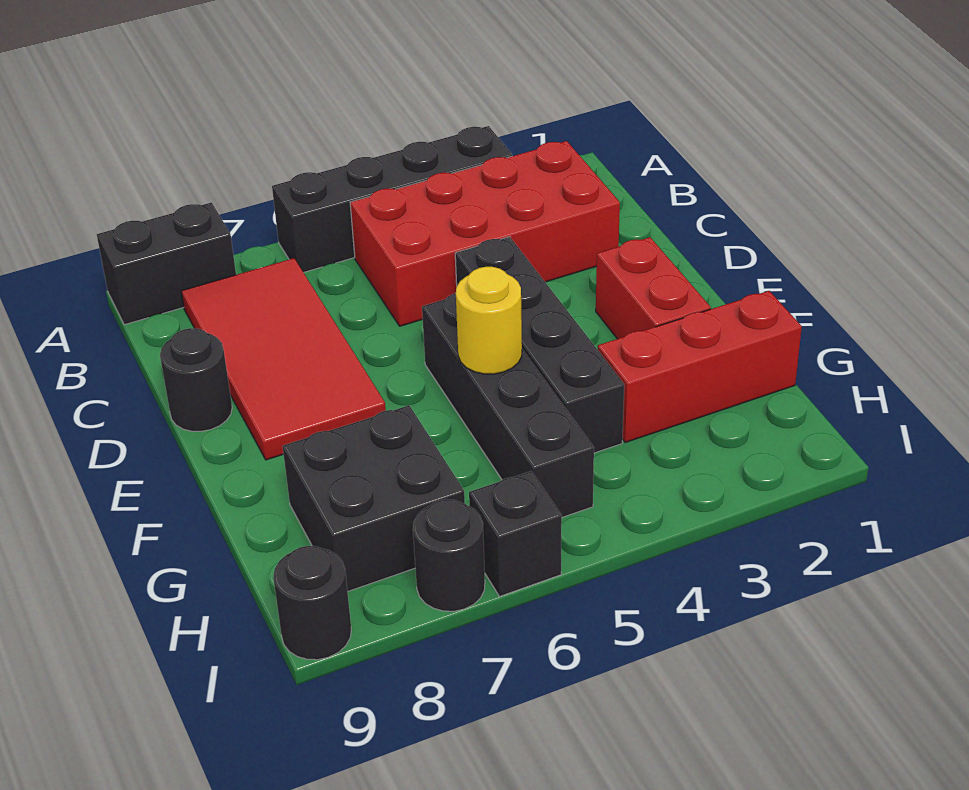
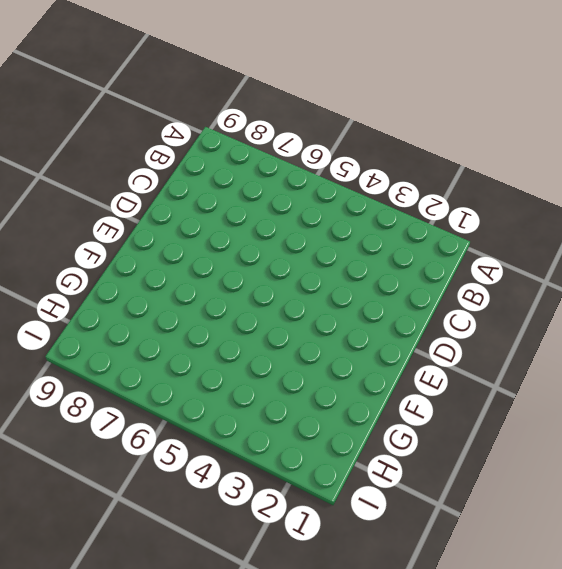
none -> black 1x4 brick [272,126,512,272]
none -> black 1x2 brick [97,202,236,325]
none -> red 2x4 brick [350,141,620,326]

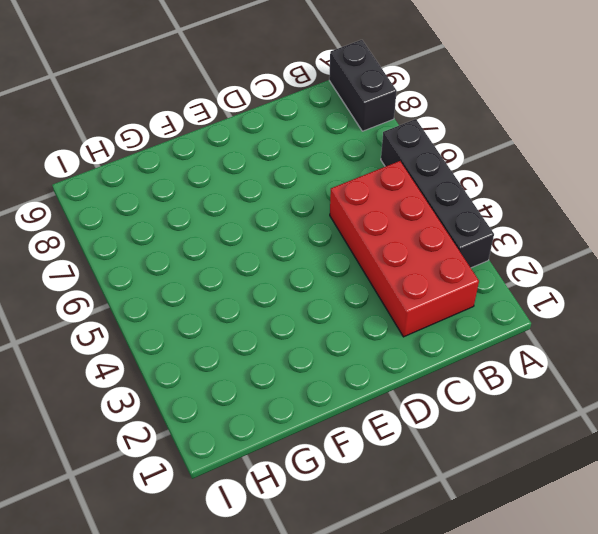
none -> red 2x4 tile [181,258,386,460]
none -> black 1x4 brick [455,237,624,453]
none -> black 1x1 round brick [160,328,232,431]

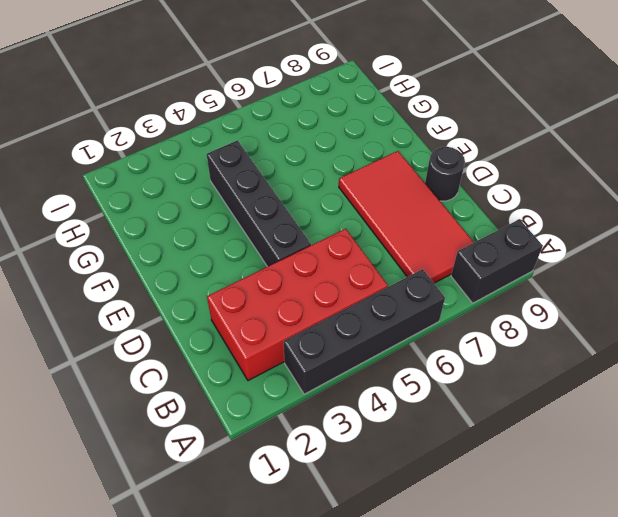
none -> red 1x2 brick [596,237,711,339]
none -> black 1x4 brick [422,293,594,517]
none -> red 1x3 brick [598,291,802,442]

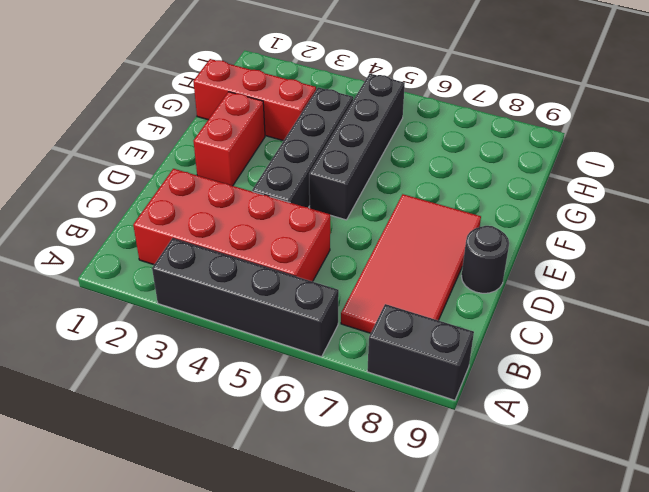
none -> black 2x2 brick [283,405,465,591]
none -> black 1x1 brick [469,471,562,597]
none -> black 1x1 round brick [413,499,485,611]

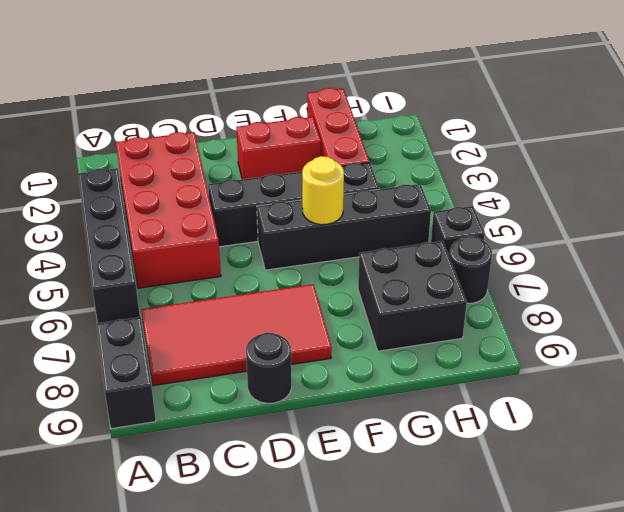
none -> black 1x1 round brick [273,546,351,660]

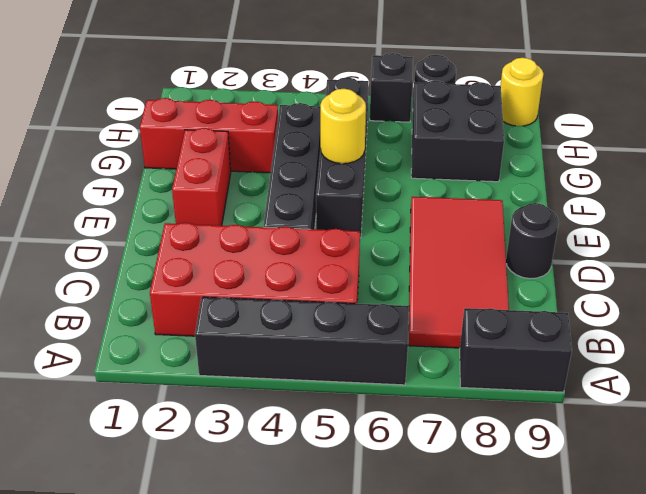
yellow 1x1 round brick [500,58,544,126] -> black 1x1 round brick [273,546,351,660]

